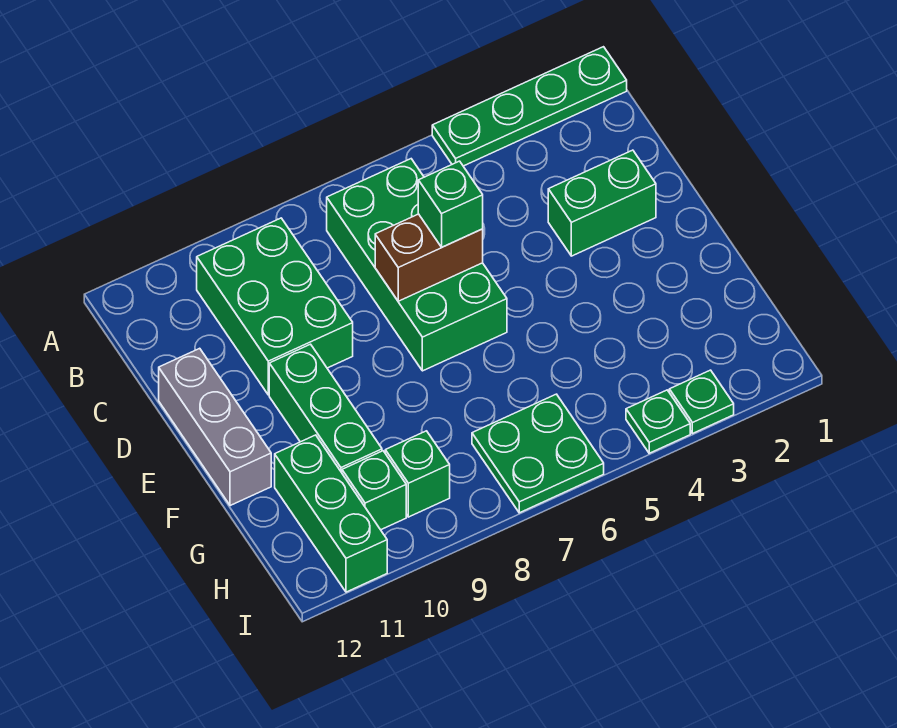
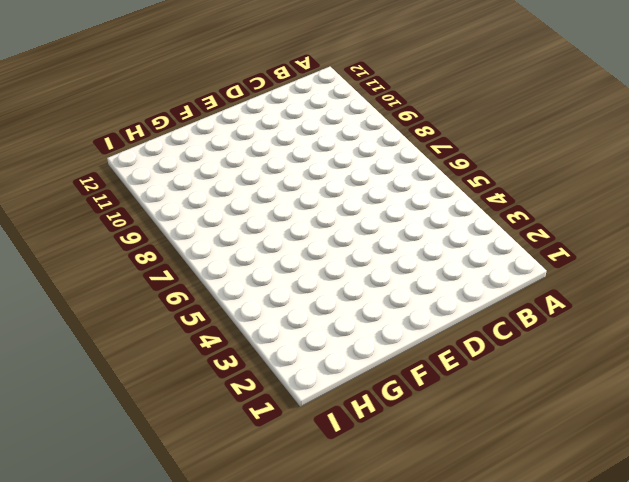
none -> green 1x4 plate [432,47,627,166]
none -> green 2x4 brick [327,159,507,371]
none -> green 2x3 brick [197,218,353,395]

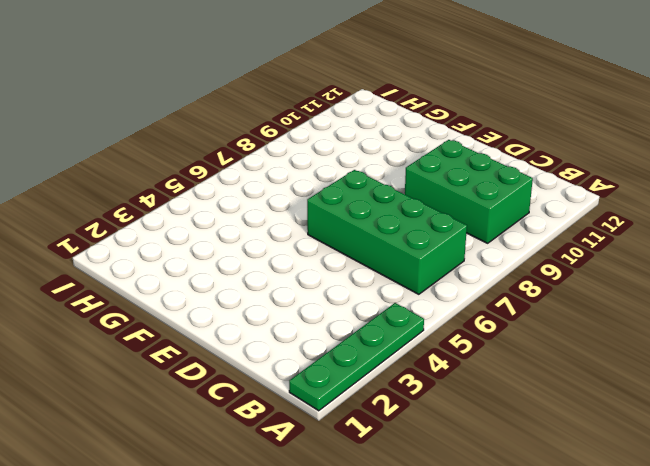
none -> green 1x2 brick [548,150,656,256]
none -> grey 1x3 brick [159,348,271,506]
none -> green 1x3 brick [269,344,382,473]

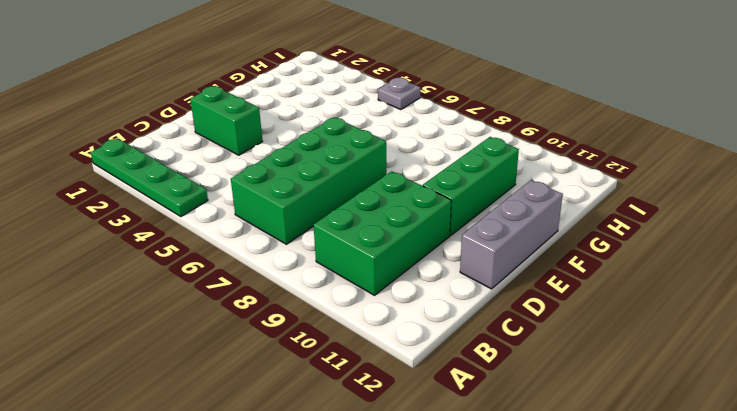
grey 1x1 plate [378,78,420,110] -> none
none -> green 1x3 brick [275,435,387,592]
none -> green 2x2 plate [472,394,604,513]
none -> green 1x1 brick [385,431,450,517]

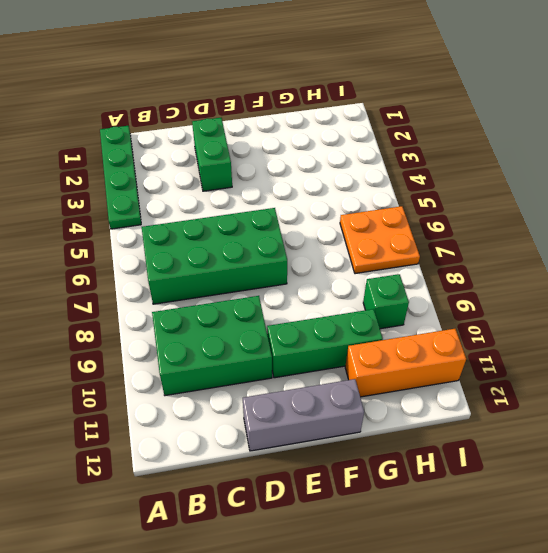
orange 1x3 brick [345,329,466,397] -> green 1x3 brick [275,435,387,592]
orange 2x2 plate [340,206,420,274] -> green 2x2 plate [472,394,604,513]
none -> green 1x1 brick [342,451,406,530]
none -> green 1x1 plate [669,370,734,434]
none -> green 1x1 plate [626,390,690,453]

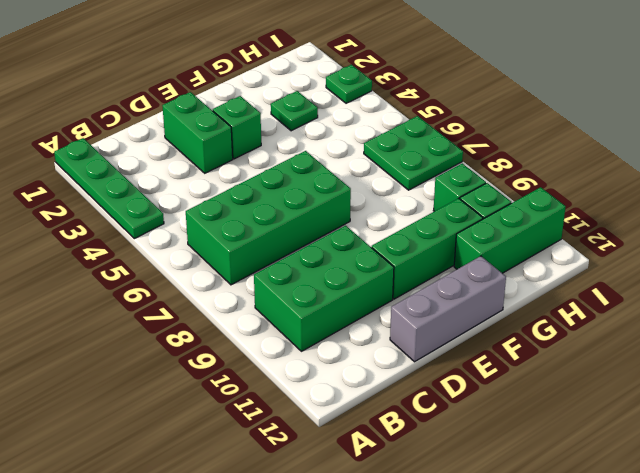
green 1x1 brick [213,96,261,159] -> green 1x1 brick moved to [418,161,483,247]
green 1x1 plate [271,91,318,131] -> green 1x1 plate moved to [626,390,690,453]
none -> brown 1x2 brick [375,214,483,301]

